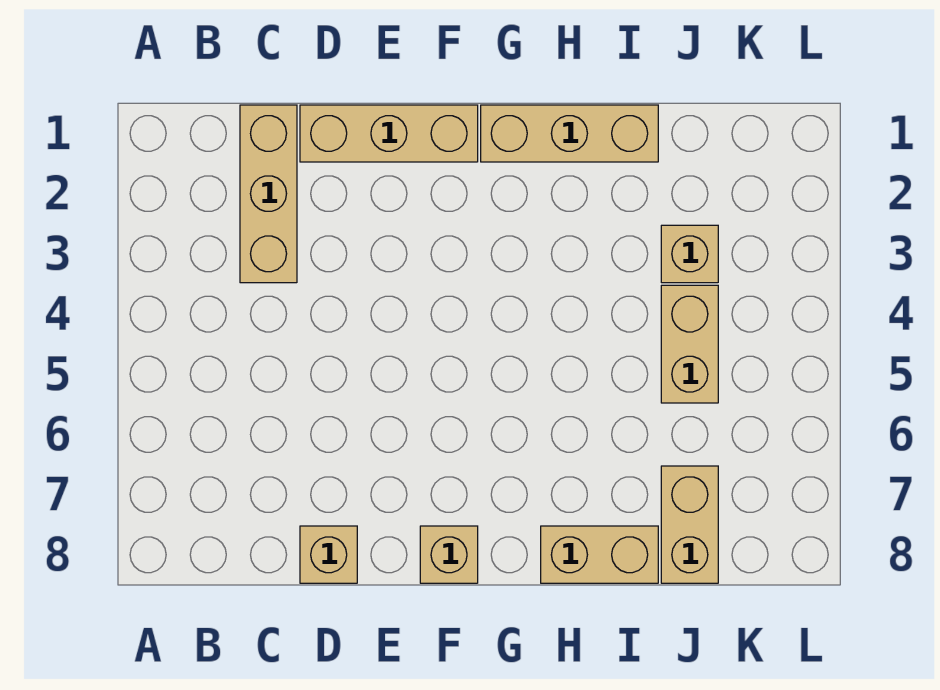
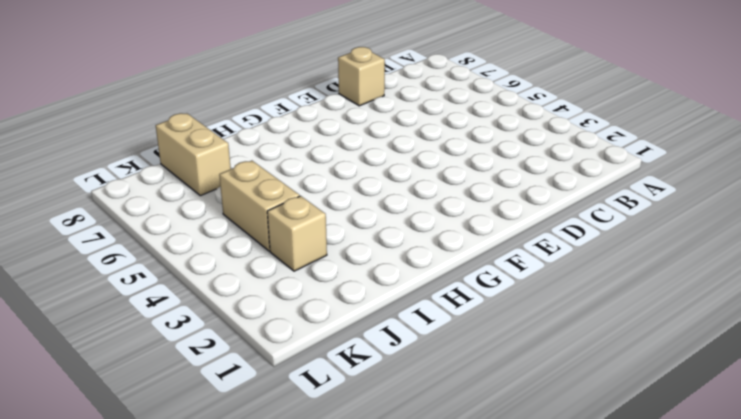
none -> tan 1x3 brick [240,105,297,283]
none -> tan 1x3 brick [300,105,478,162]

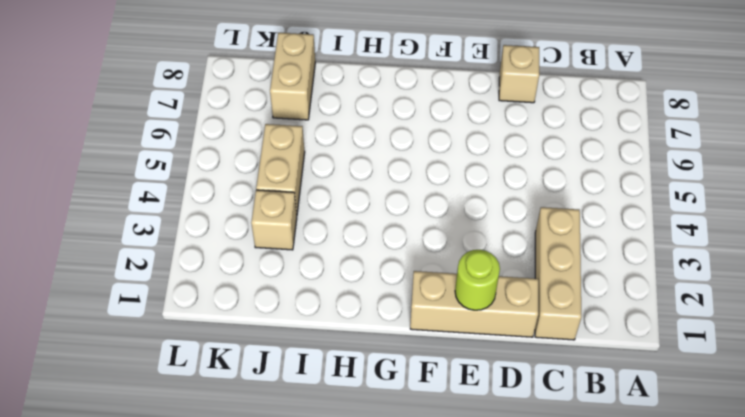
lime 1x1 round brick [455,250,500,310] -> none
none -> tan 1x1 brick [420,526,478,583]
none -> tan 1x3 brick [481,105,658,162]

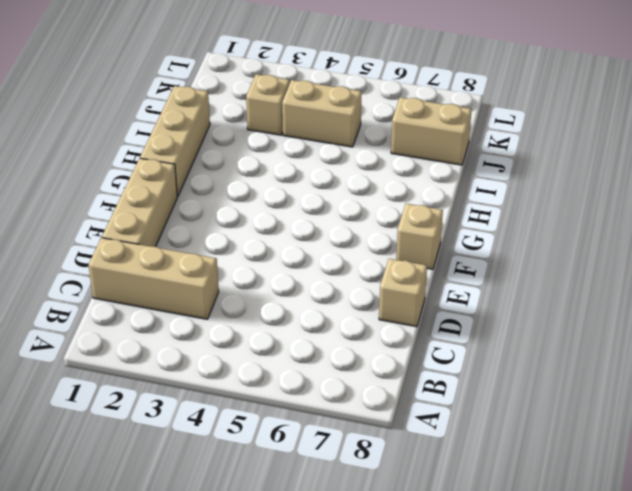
none -> tan 1x2 brick [541,526,658,583]

